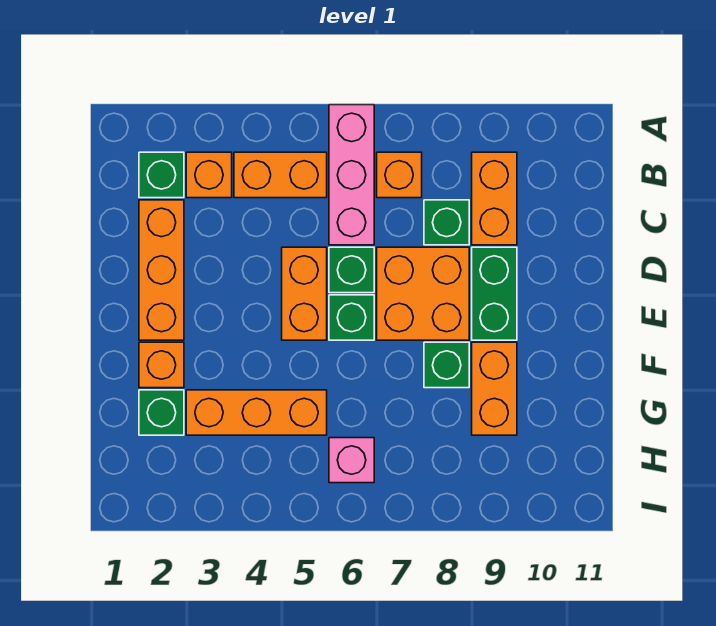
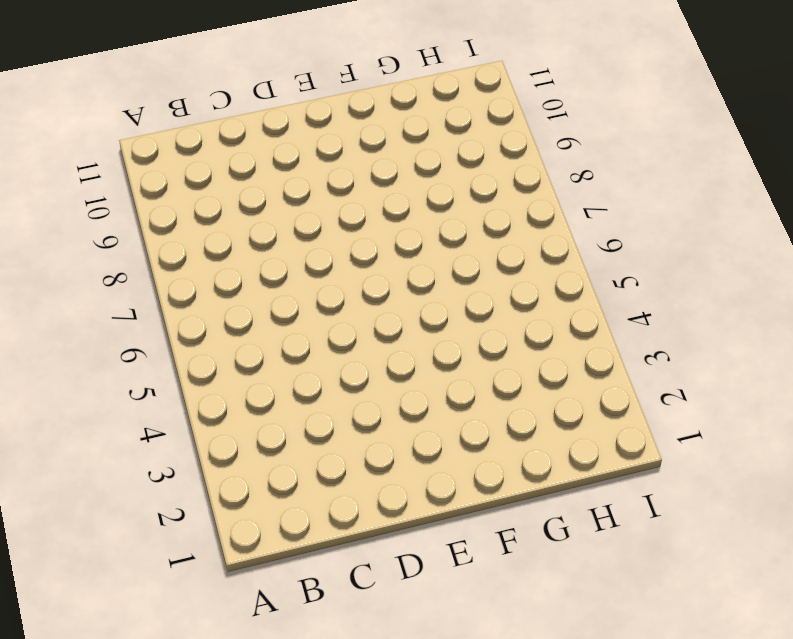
none -> pink 1x3 brick [329,105,374,245]
none -> green 1x1 brick [139,152,184,198]
none -> orange 1x1 brick [186,152,232,198]

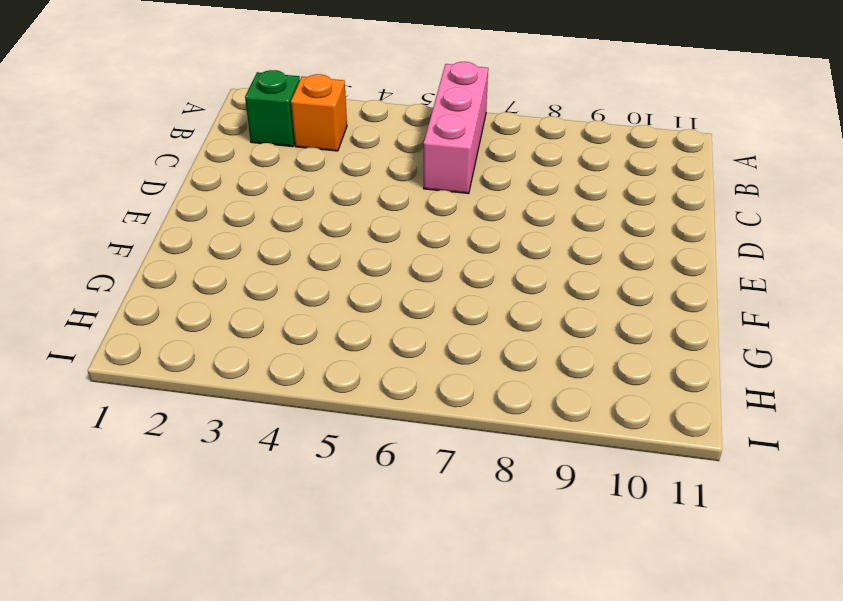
none -> orange 1x2 brick [234,152,327,198]
none -> orange 1x1 brick [377,152,422,198]
none -> orange 1x2 brick [472,152,517,245]

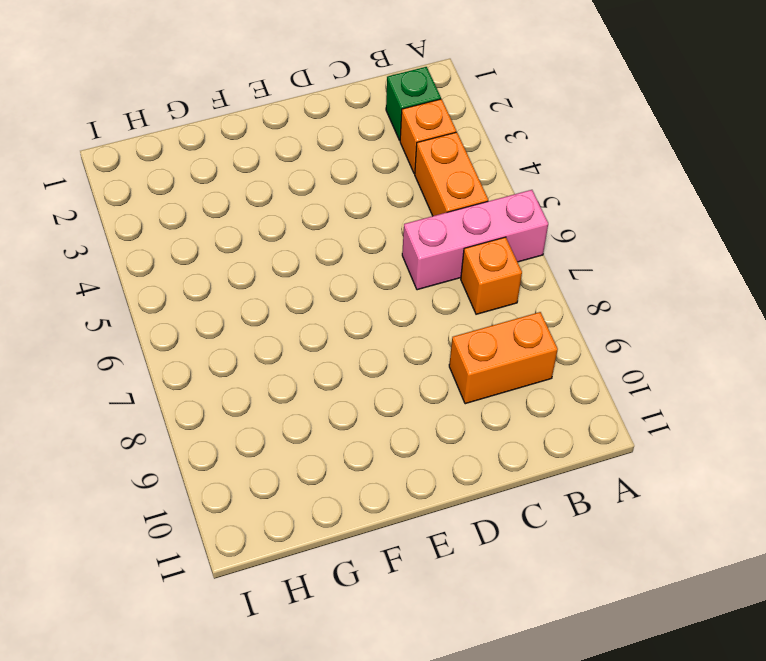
none -> orange 1x3 brick [139,200,184,340]
none -> green 1x1 brick [424,200,469,245]
none -> orange 1x2 brick [282,247,327,340]

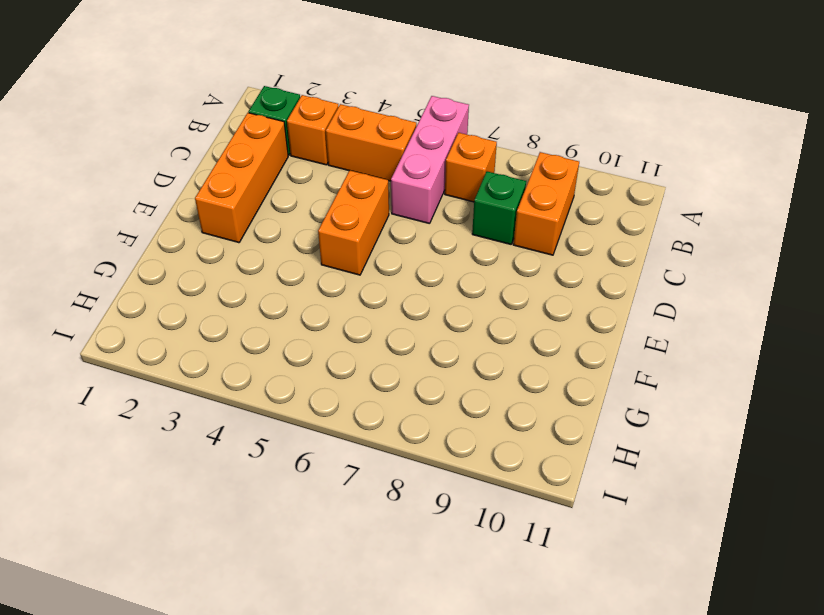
none -> green 1x1 brick [329,247,374,293]
none -> orange 2x2 brick [377,247,469,340]
none -> green 1x2 brick [472,247,517,340]

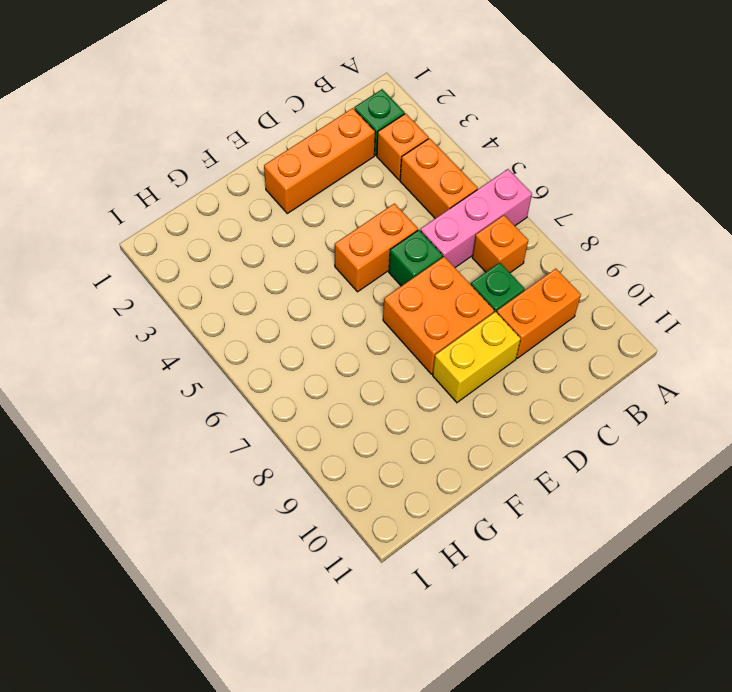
yellow 1x2 brick [433,312,521,402] -> green 1x2 brick [472,247,517,340]
none -> green 1x1 brick [329,295,374,340]
none -> orange 1x1 brick [139,342,184,388]
none -> green 1x1 brick [424,342,469,388]

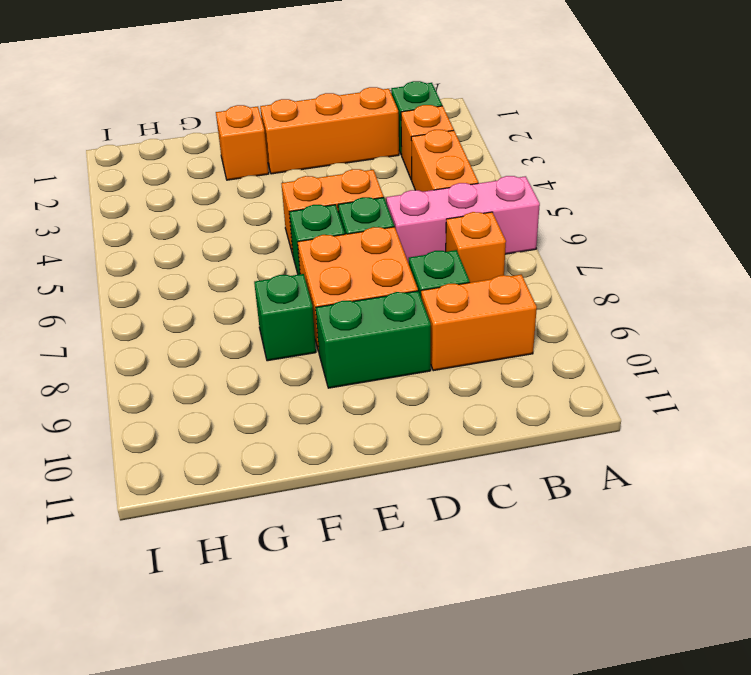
none -> orange 1x2 brick [472,342,517,435]
none -> green 1x1 brick [139,390,184,435]
none -> orange 1x3 brick [186,390,327,435]

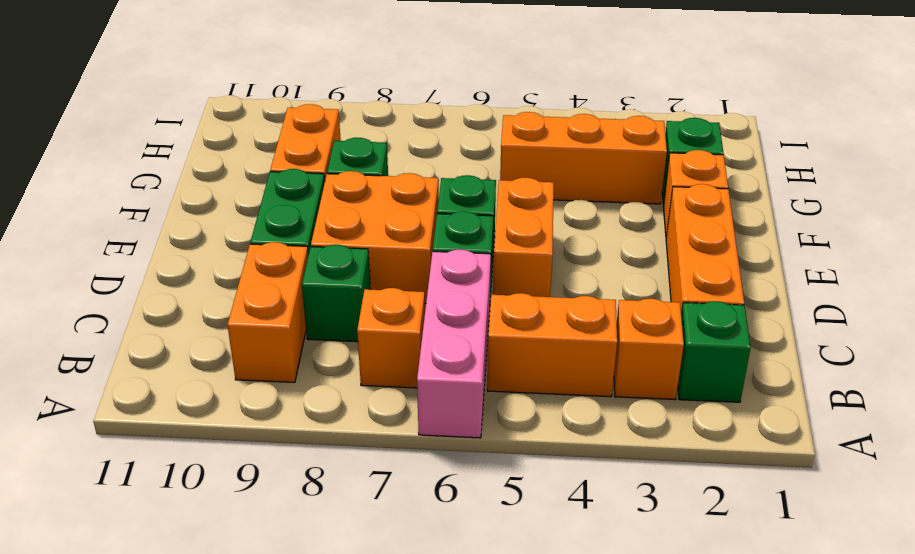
none -> pink 1x1 brick [329,438,374,483]

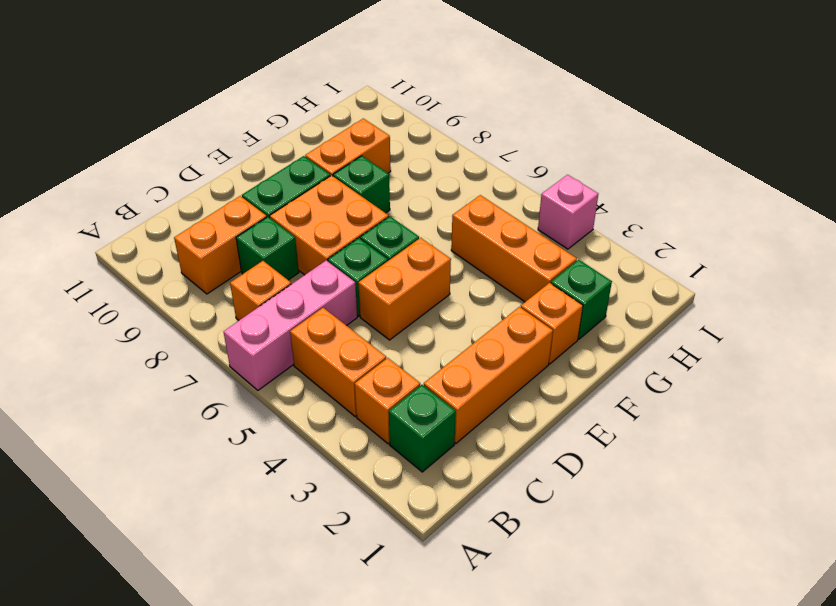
pink 1x1 brick [538,175,598,249] -> pink 1x1 brick moved to [329,438,374,483]

